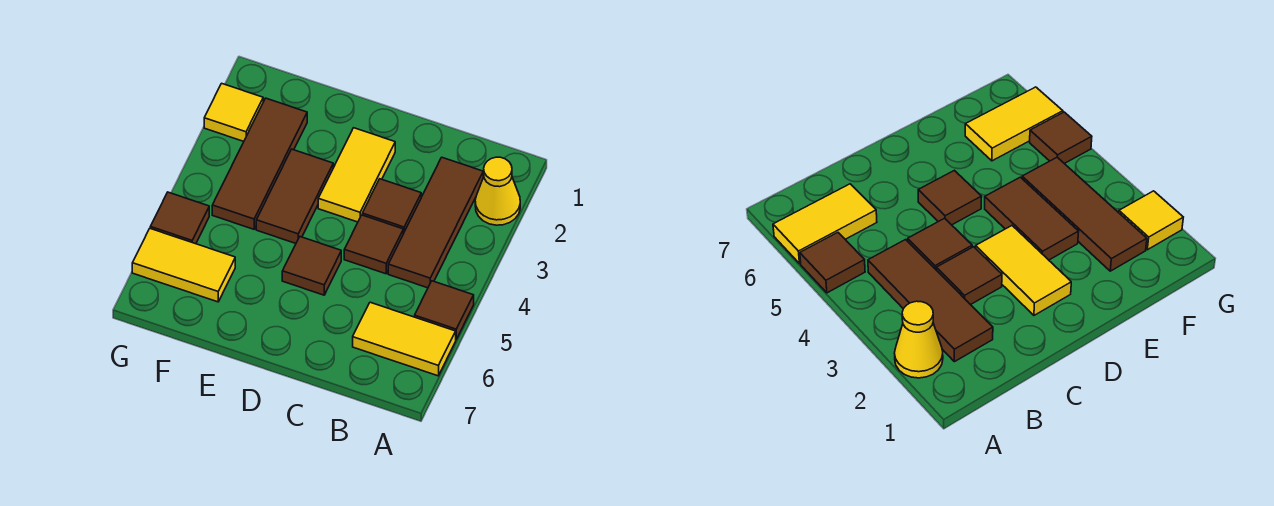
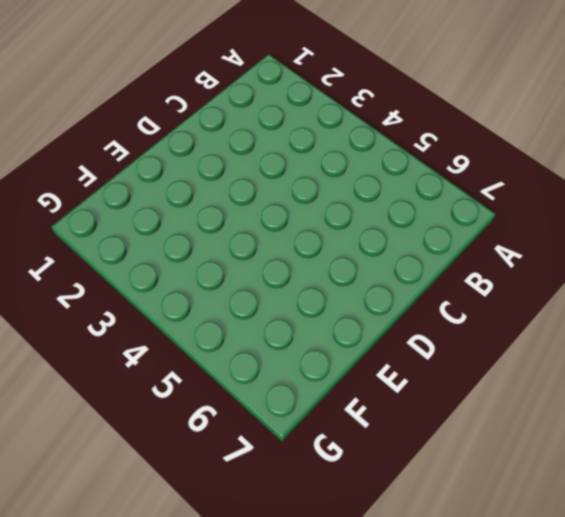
none -> yellow 1x1 cone [475,157,520,225]
none -> brown 1x1 tile [415,281,474,339]
none -> yellow 1x2 tile [353,302,456,376]

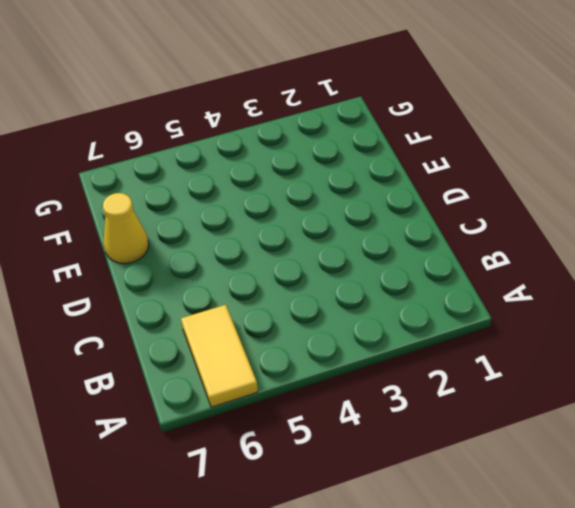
yellow 1x1 cone [103,193,149,264] -> yellow 1x1 cone moved to [475,157,520,225]
none -> brown 1x1 tile [415,281,474,339]
none -> brown 1x3 tile [388,157,483,288]
none -> brown 1x1 tile [362,179,421,234]

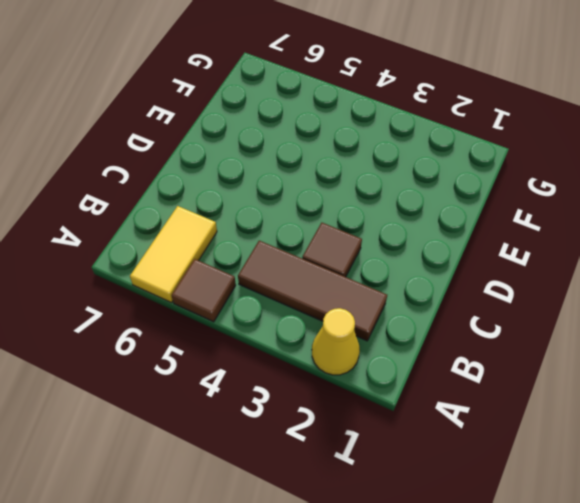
none -> brown 1x1 tile [344,215,403,274]
none -> yellow 1x2 tile [318,128,395,222]
none -> brown 1x1 tile [282,237,341,295]

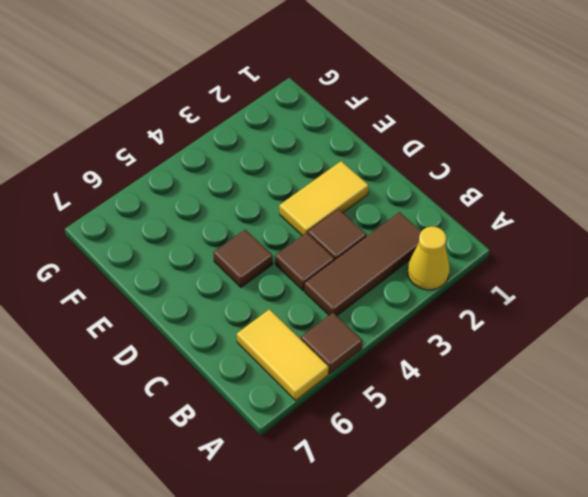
none -> brown 1x2 tile [256,149,333,243]
none -> brown 1x3 tile [212,98,307,229]
none -> yellow 1x2 tile [132,229,235,302]

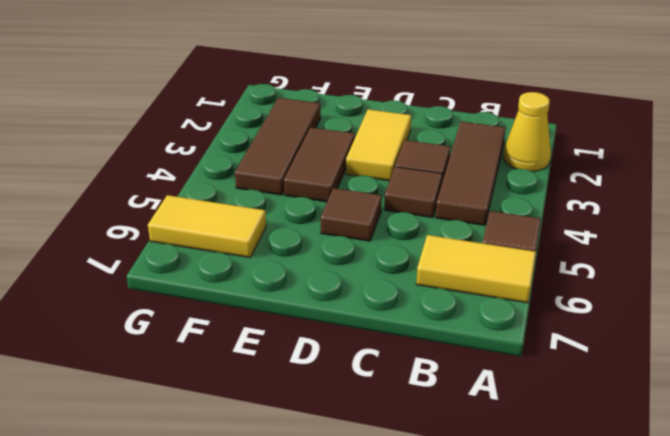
none -> yellow 1x1 tile [204,83,263,141]
none -> brown 1x1 tile [150,192,209,244]

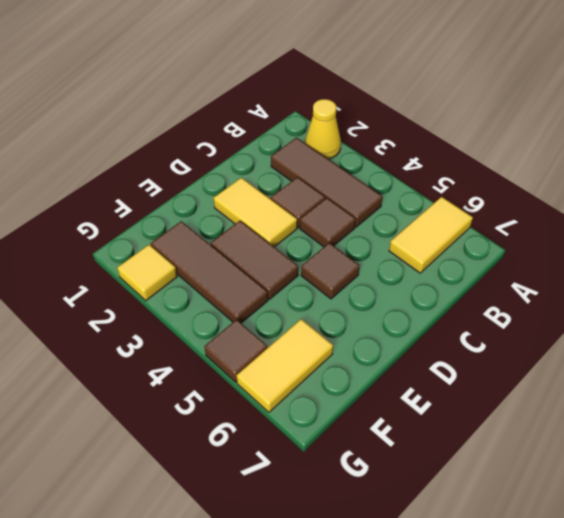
none -> brown 1x1 tile [415,281,474,339]

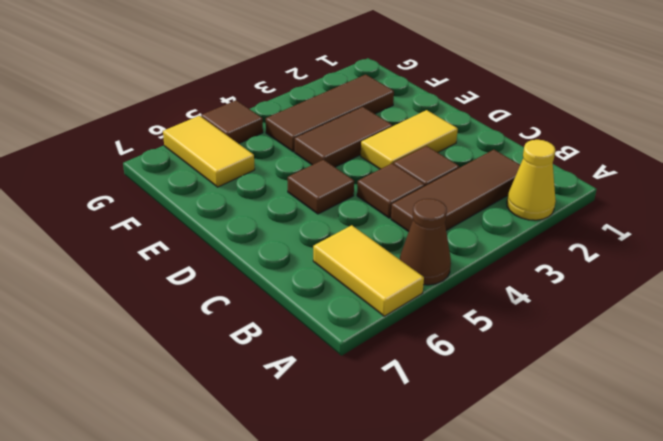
brown 1x1 cone [400,199,451,285] -> brown 1x1 tile [415,281,474,339]
none -> yellow 1x1 tile [204,83,263,141]

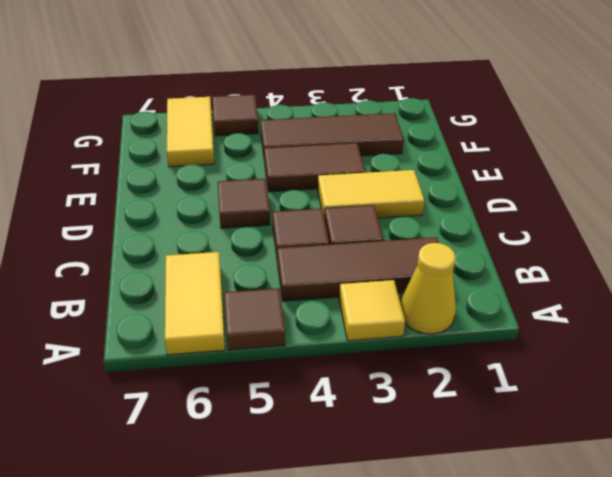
yellow 1x1 tile [339,280,405,341] -> yellow 1x1 tile moved to [204,83,263,141]

